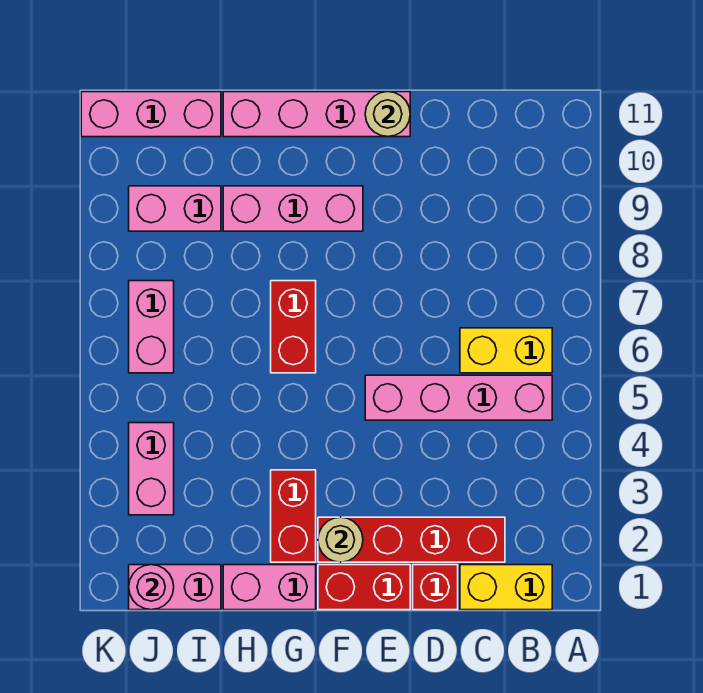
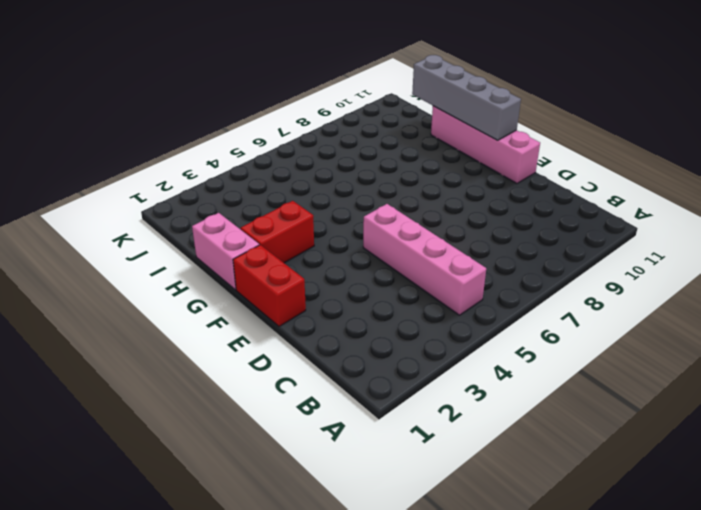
grey 1x4 brick [412,55,521,140] -> none
none -> yellow 1x2 brick [460,565,552,610]
none -> yellow 1x2 brick [460,328,552,373]
none -> red 1x4 brick [318,517,505,562]

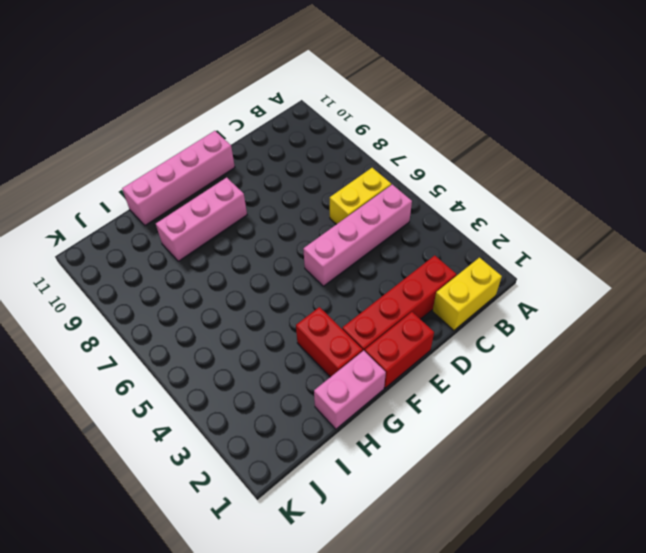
none -> red 1x1 brick [413,565,458,610]
none -> red 1x2 brick [271,281,316,373]
none -> pink 1x2 brick [129,565,221,610]

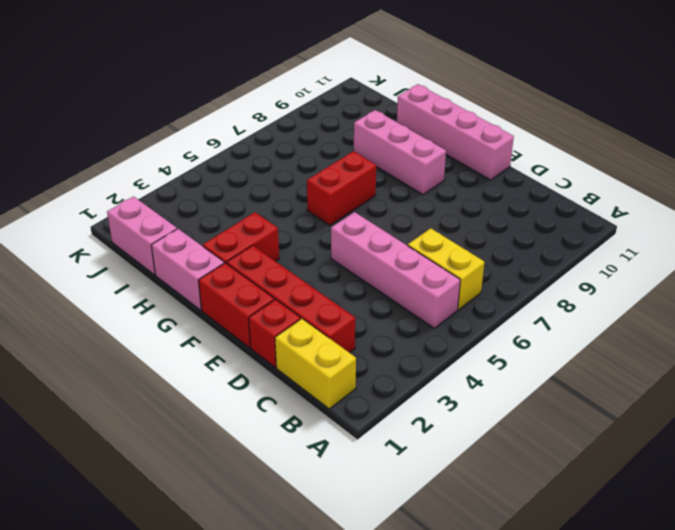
none -> pink 1x2 brick [129,186,221,231]
none -> pink 1x3 brick [81,92,221,137]
none -> pink 1x2 brick [129,423,174,515]

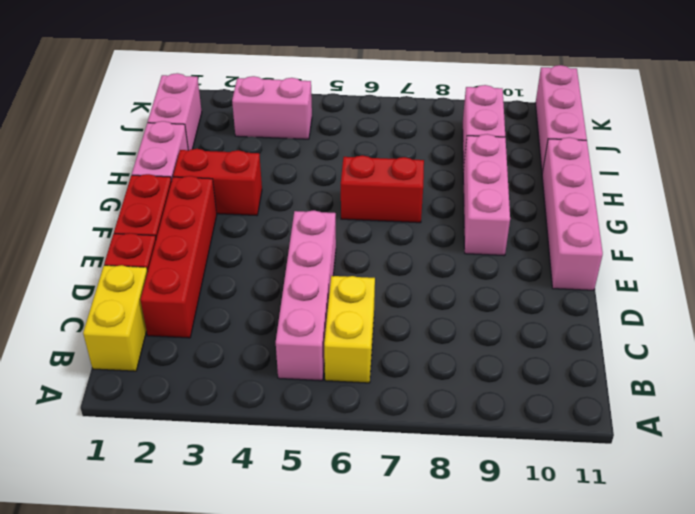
none -> pink 1x2 brick [129,281,174,373]
none -> tan 1x1 round brick [365,92,410,137]
none -> tan 1x1 round brick [318,517,363,562]

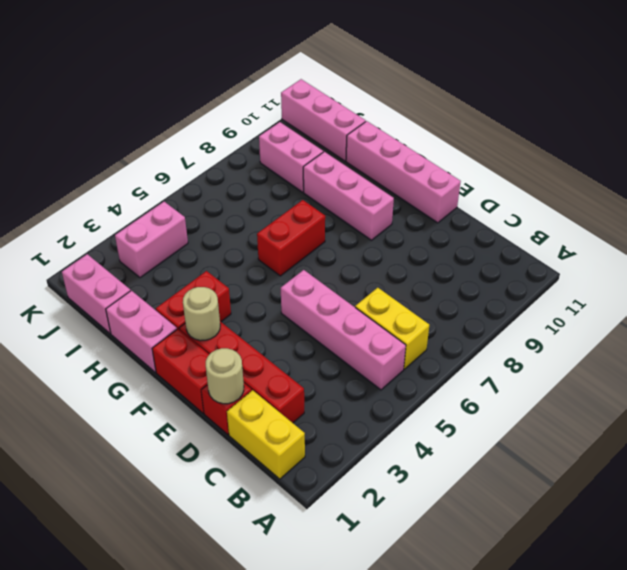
tan 1x1 round brick [206,348,244,404] -> tan 1x1 round brick moved to [365,92,410,137]
none -> pink 1x2 brick [129,281,174,373]
none -> pink 1x1 round brick [129,565,174,610]

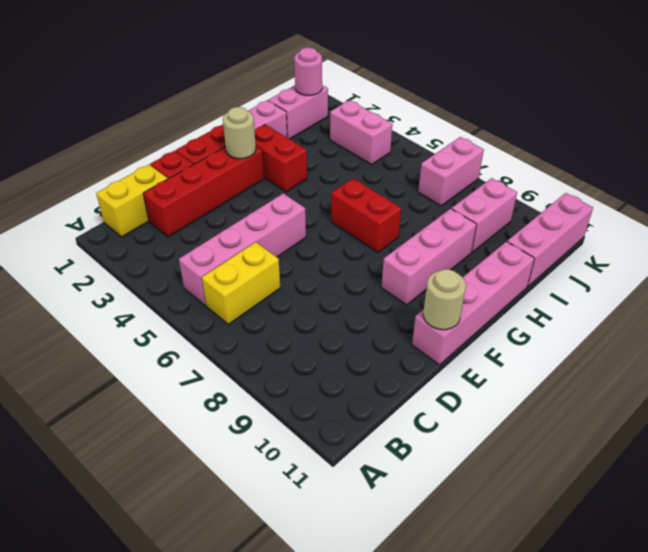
pink 1x2 brick [418,137,484,206] -> pink 1x2 brick turned to [129,281,174,373]

